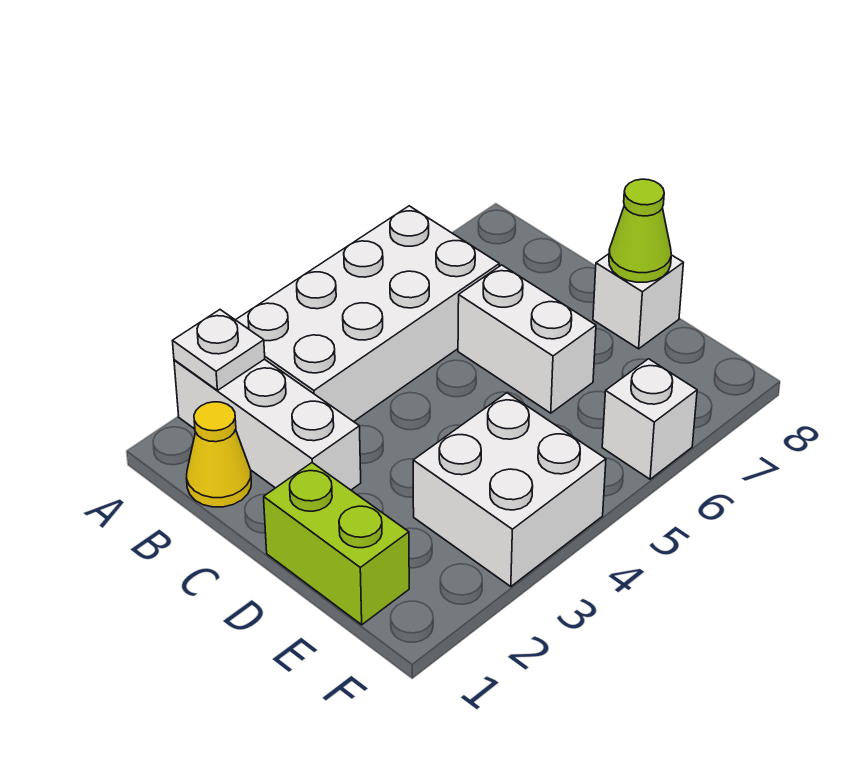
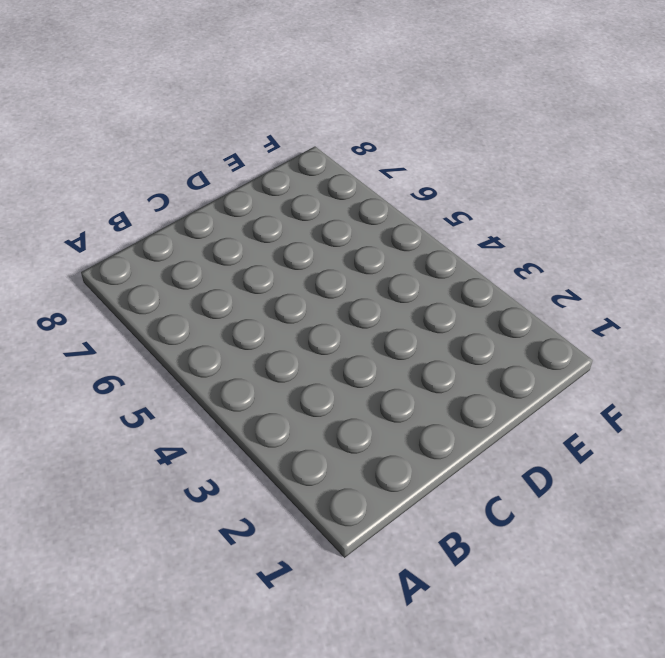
none -> white 1x3 brick [174,359,361,490]
none -> white 2x4 brick [236,206,499,422]

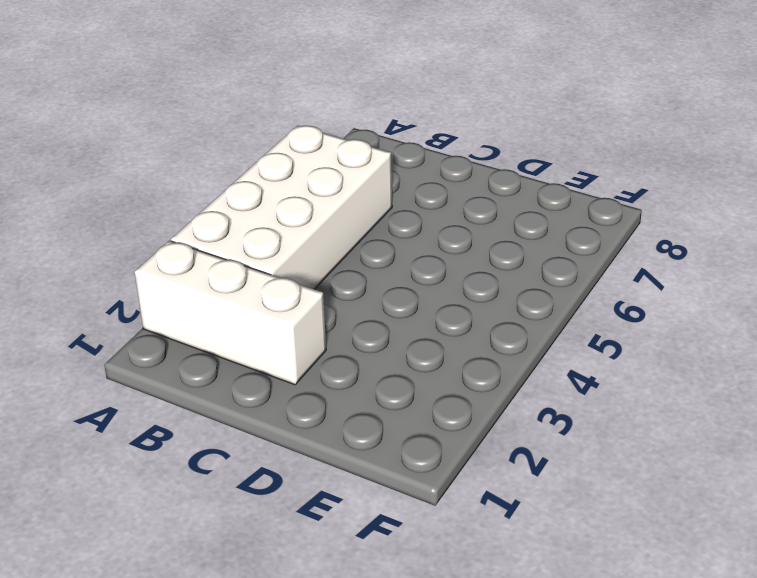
none -> yellow 1x1 cone [187,402,251,507]
none -> white 1x2 brick [458,265,596,413]

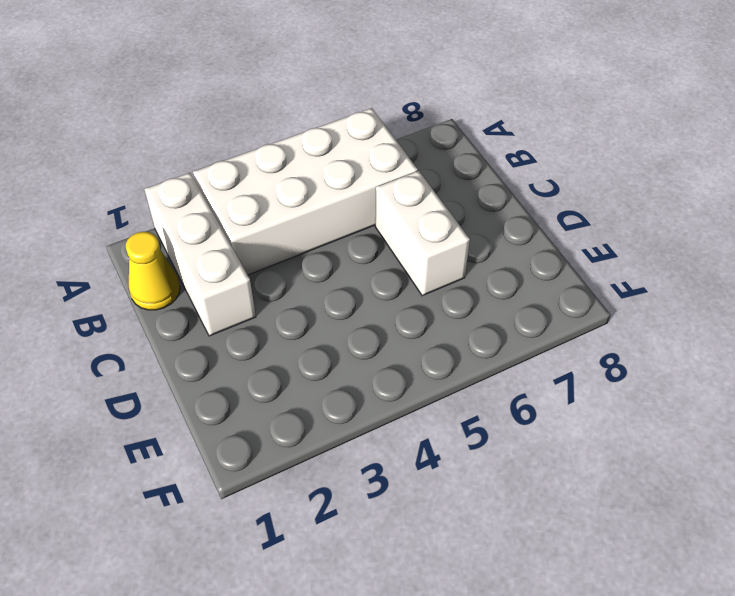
none -> lime 1x2 brick [264,463,409,625]
none -> white 1x1 brick [593,254,683,349]

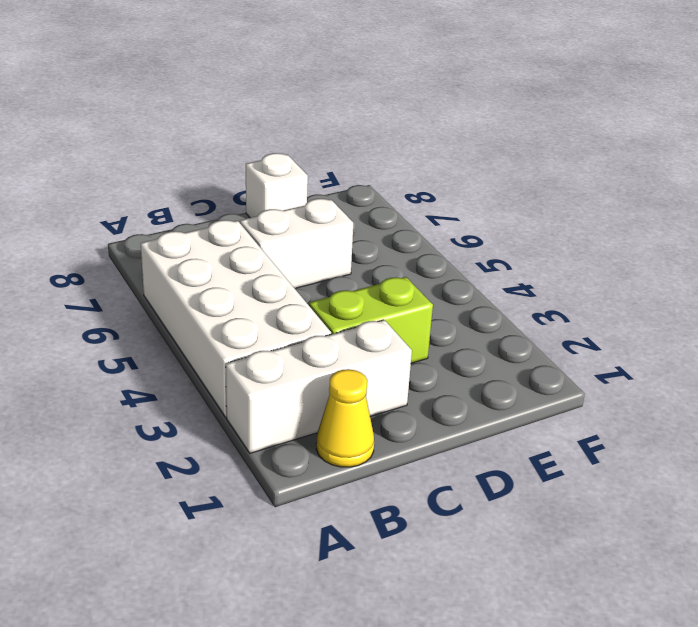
lime 1x2 brick [309,277,433,363] -> lime 1x2 brick moved to [264,463,409,625]
none -> white 2x2 brick [413,393,606,587]
none -> white 1x1 brick [602,359,697,479]

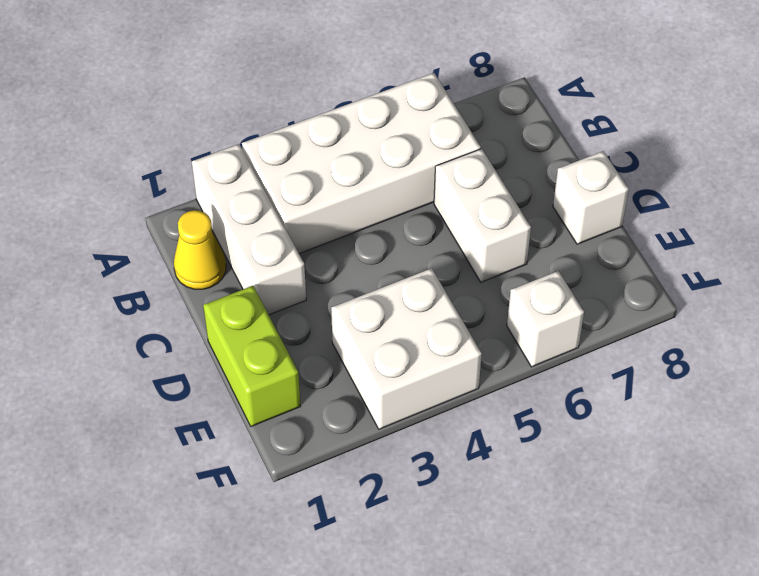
none -> white 1x1 plate [173,310,265,390]
none -> lime 1x1 cone [609,179,671,282]

